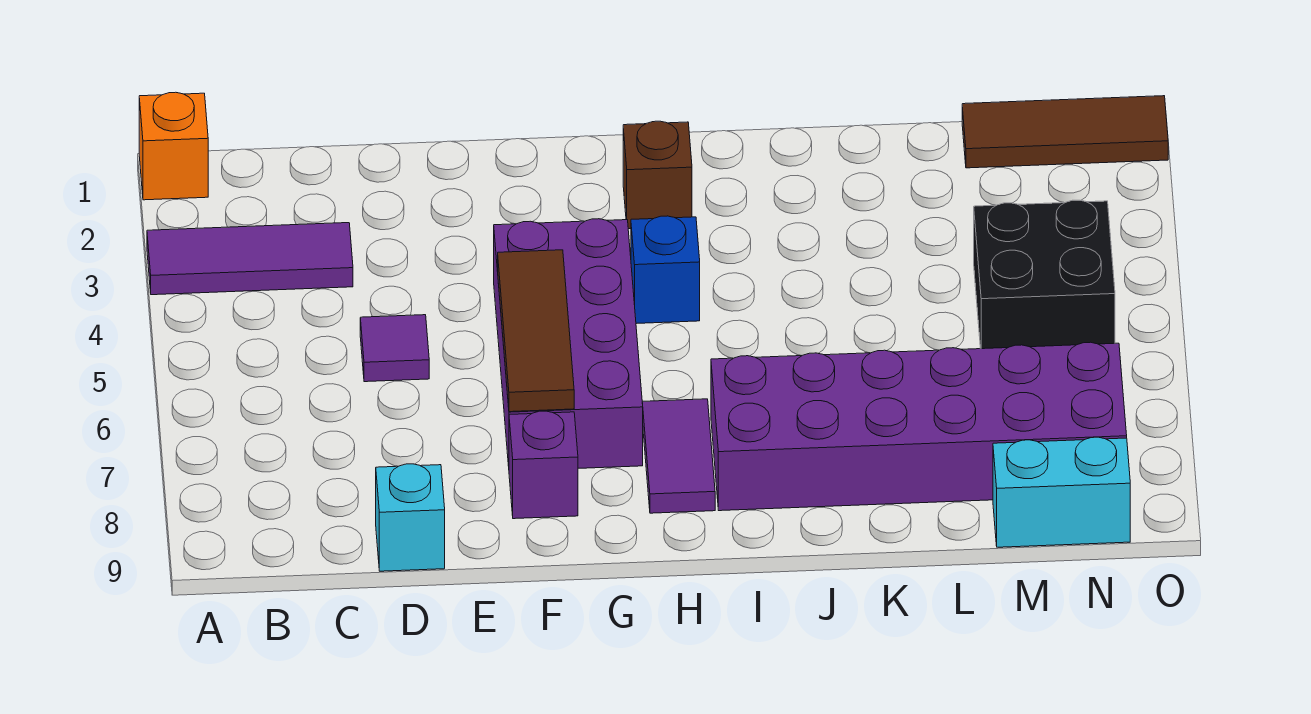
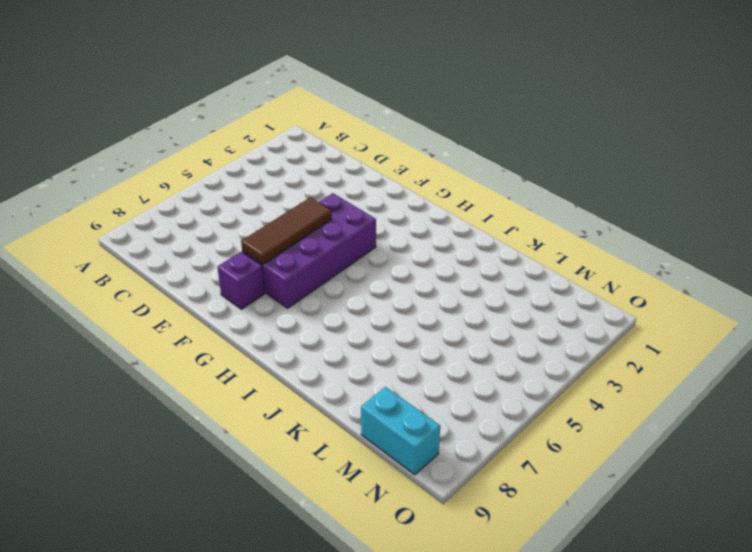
none -> orange 1x1 brick [139,92,208,200]
none -> purple 1x3 tile [147,223,353,295]
none -> purple 1x1 tile [360,315,429,382]

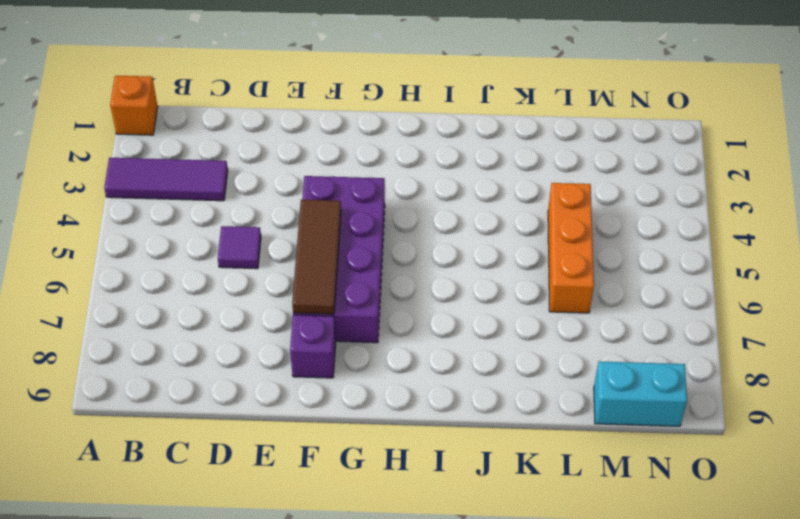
orange 1x3 brick [548,183,594,313] -> none
none -> cyan 1x1 brick [376,464,445,571]
none -> brown 1x1 brick [623,121,692,229]
none -> blue 1x1 brick [631,216,700,324]

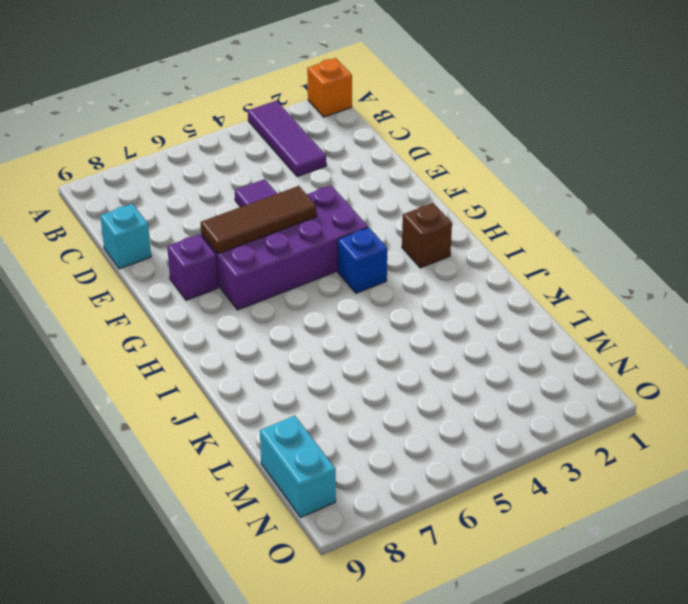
none -> purple 1x2 tile [642,399,715,513]
none -> purple 2x6 brick [711,342,1127,511]
none -> brown 1x3 tile [962,96,1168,168]

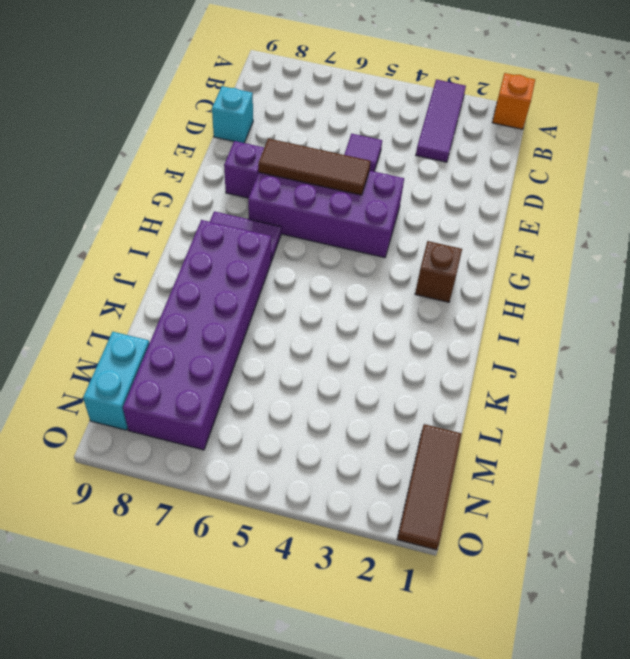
none -> blue 1x1 brick [631,216,700,324]
none -> black 2x2 brick [974,200,1115,349]

